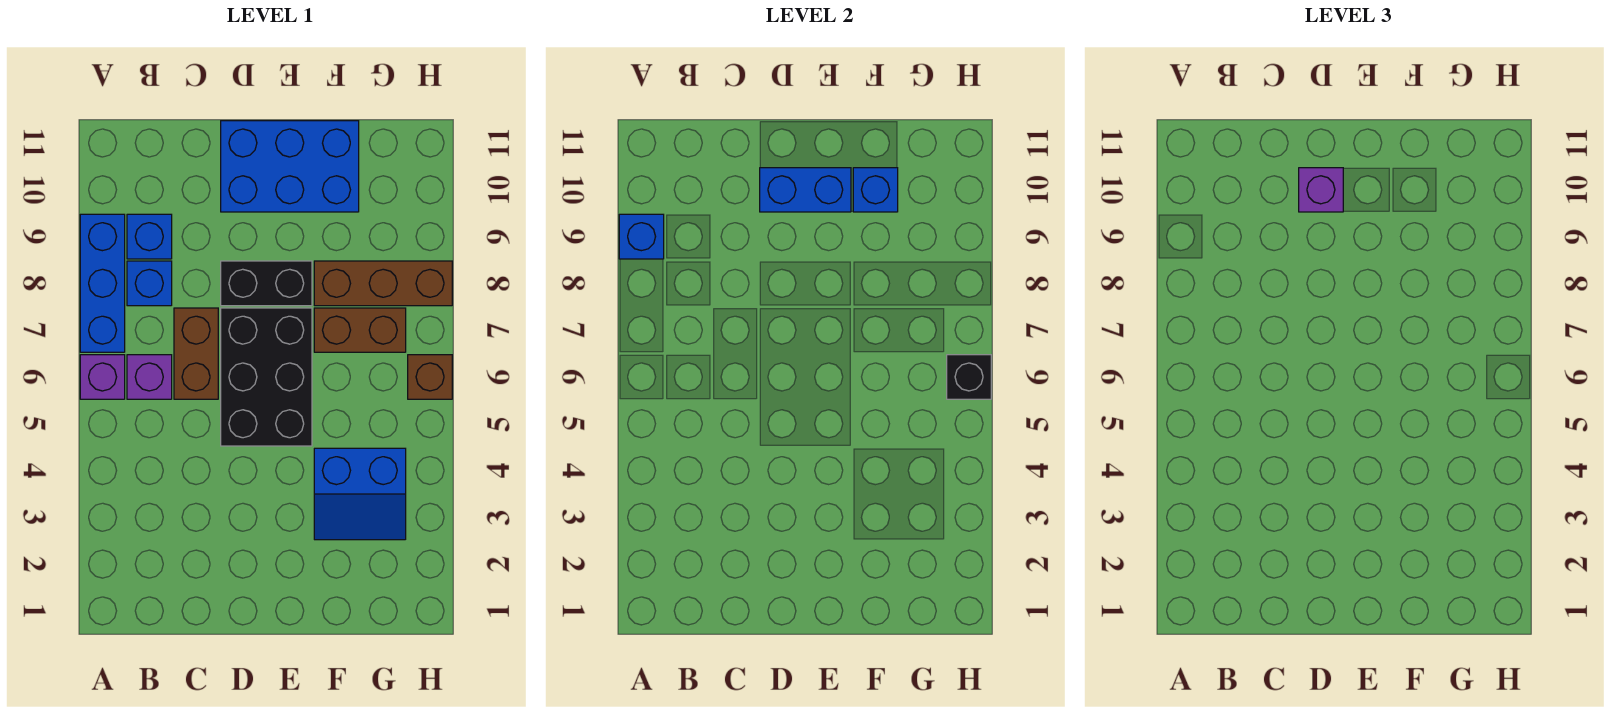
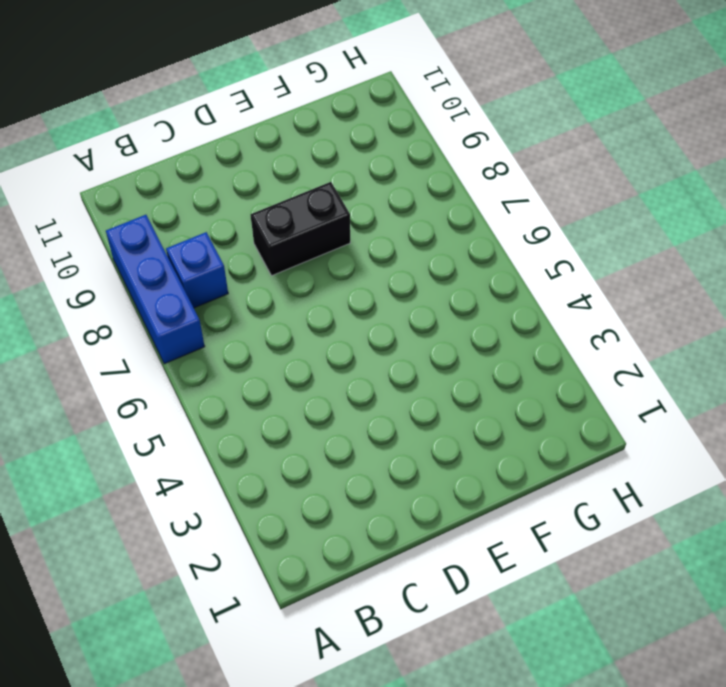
none -> purple 1x1 brick [80,355,125,399]
none -> purple 1x1 brick [127,355,172,399]
none -> blue 1x1 brick [127,214,172,259]

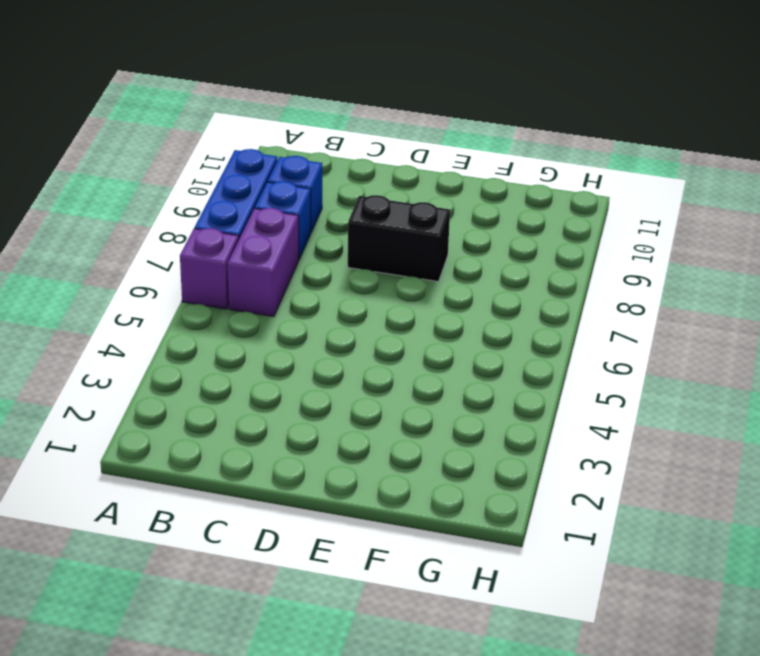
purple 1x2 brick [228,208,299,317] -> purple 1x1 brick [127,355,172,399]
none -> brown 1x2 brick [174,308,218,399]
none -> black 2x3 brick [221,308,312,446]
none -> blue 2x3 brick [221,121,359,212]

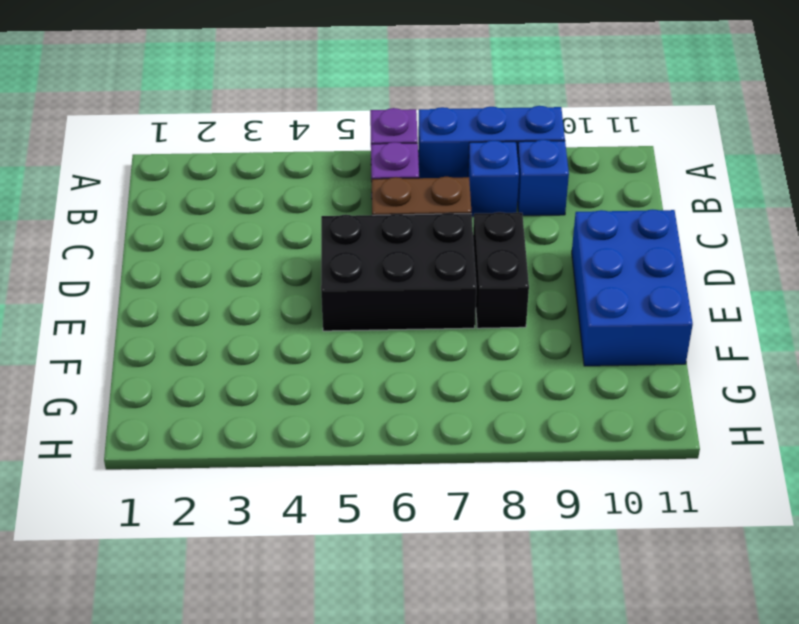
none -> blue 2x2 slope [314,448,406,540]
none -> brown 1x2 brick [314,308,406,352]
none -> brown 1x3 brick [314,261,452,306]

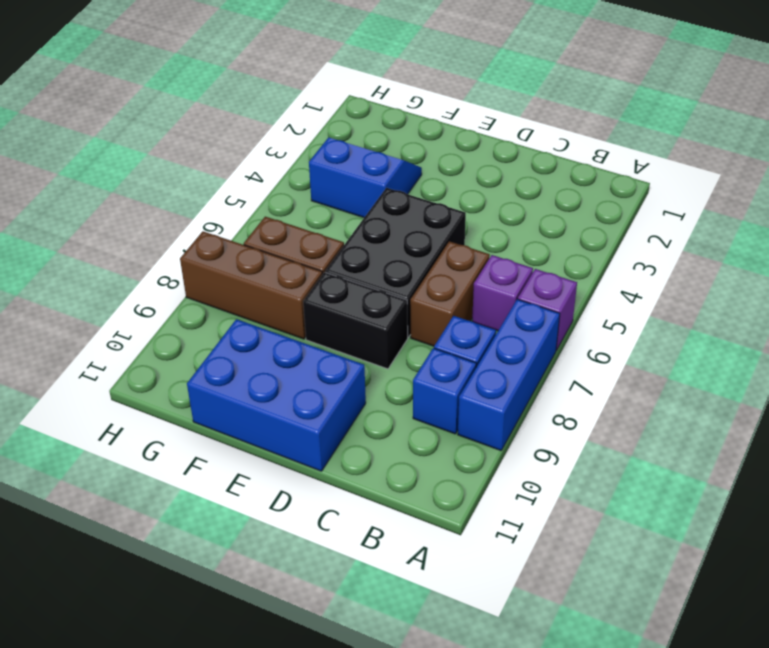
none -> brown 1x1 brick [408,355,452,399]
none -> blue 1x1 brick [619,214,664,259]
none -> blue 1x2 brick [760,168,851,212]

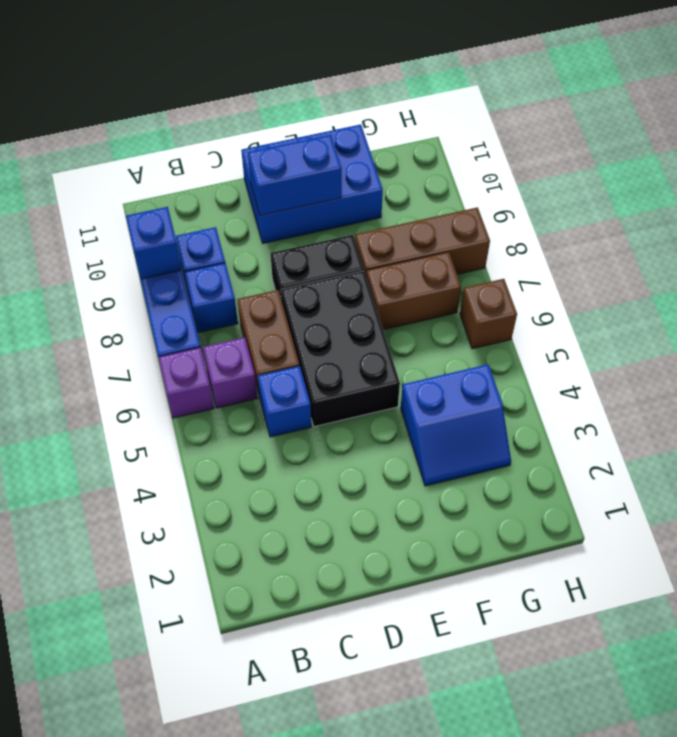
blue 1x1 brick [258,366,311,437] -> blue 1x1 brick moved to [853,168,898,212]
none -> black 1x1 brick [947,355,991,399]
none -> purple 1x1 brick [1299,168,1343,212]

